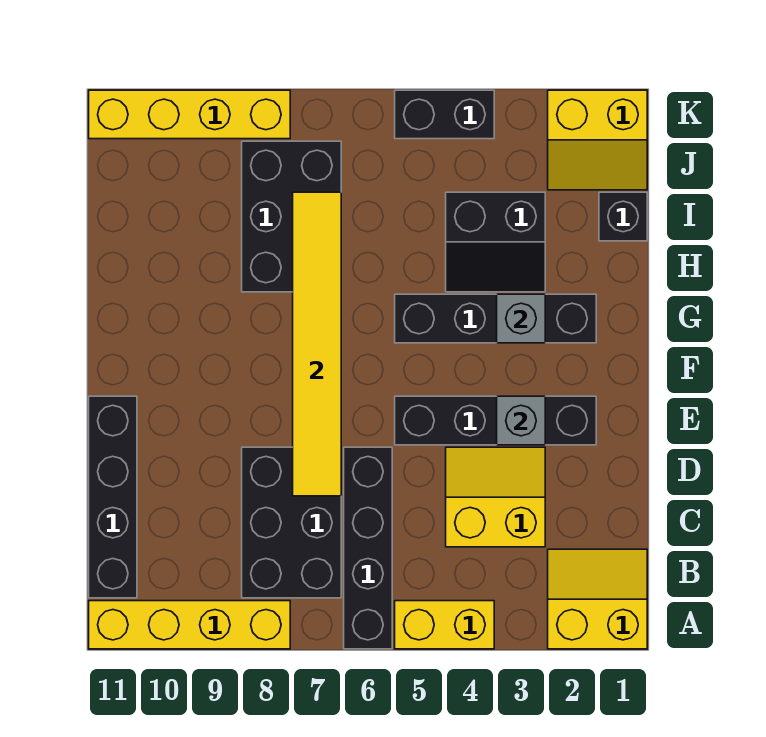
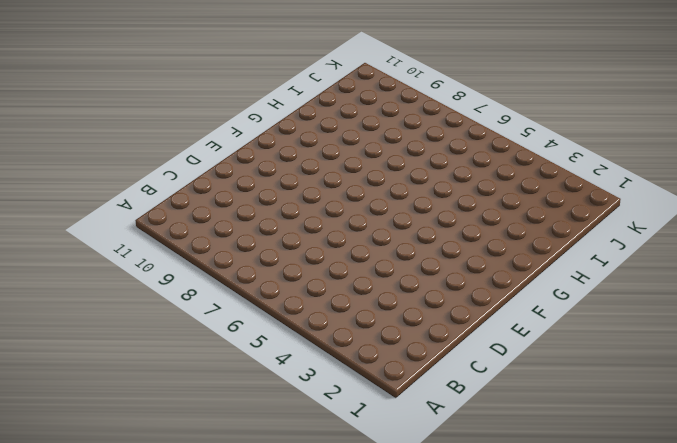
none -> yellow 2x2 slope [548,549,647,649]
none -> yellow 1x2 brick [395,601,494,649]
none -> black 1x4 brick [344,447,392,649]

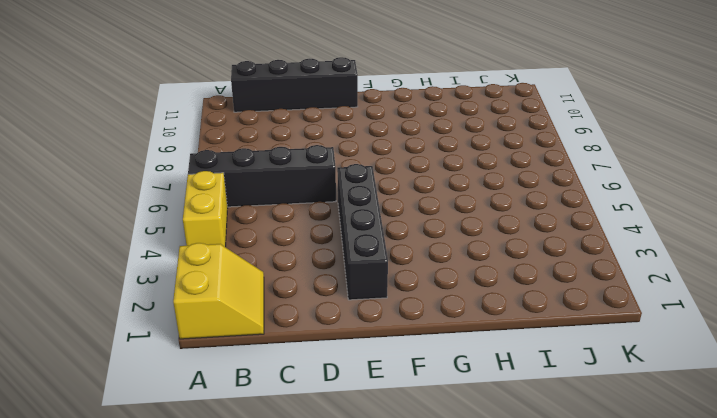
none -> yellow 1x4 brick [89,601,290,649]
none -> black 2x3 brick [242,447,341,598]
none -> yellow 2x2 slope [446,447,545,547]

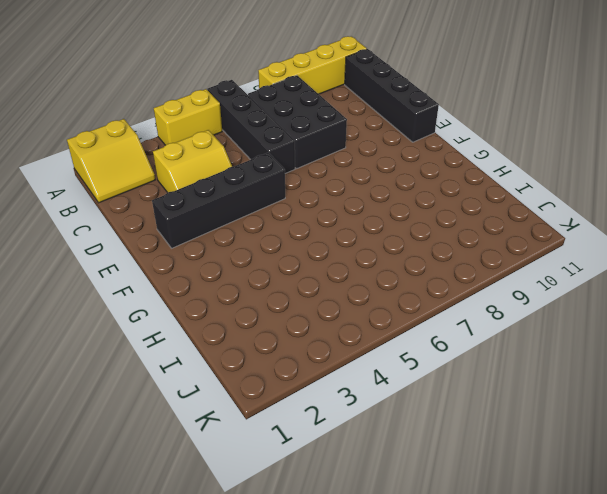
none -> black 1x4 brick [395,294,596,343]
none -> black 2x2 slope [446,192,545,292]
none -> black 2x3 brick [242,141,341,292]

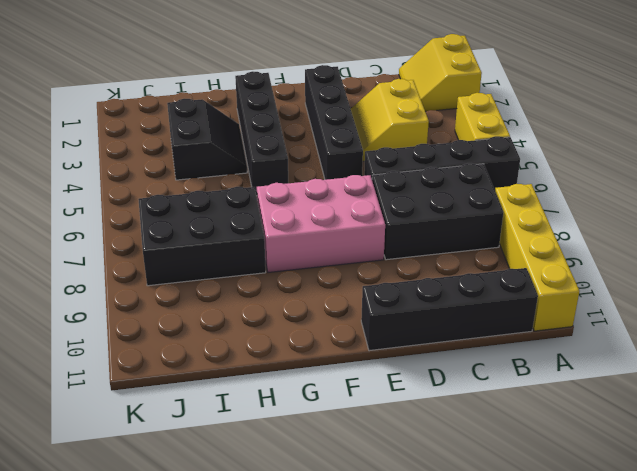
pink 2x3 brick [257,175,385,272] -> none
none -> black 1x1 brick [599,192,647,241]
none -> yellow 2x2 slope [548,90,647,190]
none -> black 1x2 brick [395,90,494,139]

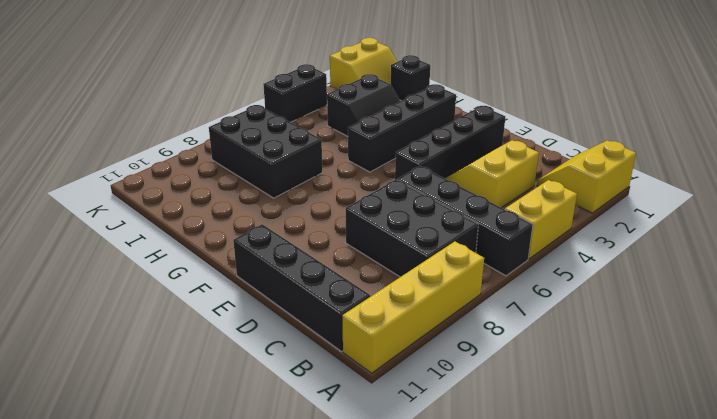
none -> yellow 1x4 brick [89,90,290,139]
none -> yellow 1x6 tile [293,192,341,496]
none -> grey 1x1 brick [497,396,545,445]

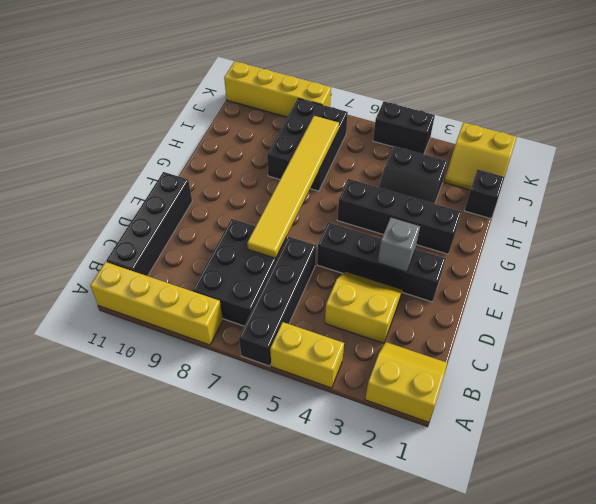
none -> grey 1x1 brick [497,294,545,343]

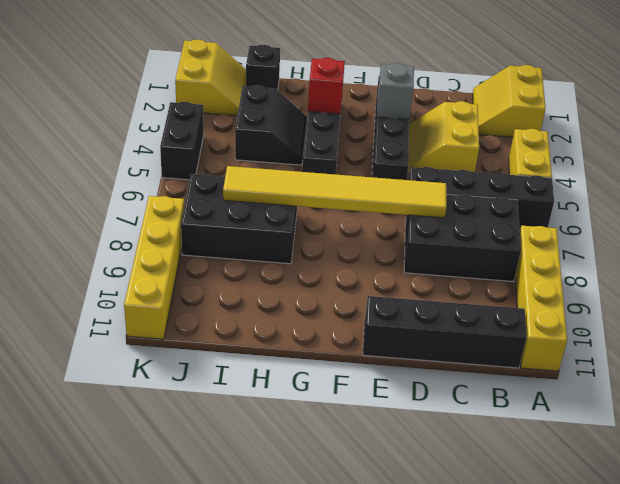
red 1x1 brick [308,58,345,114] -> grey 1x1 brick [497,294,545,343]

